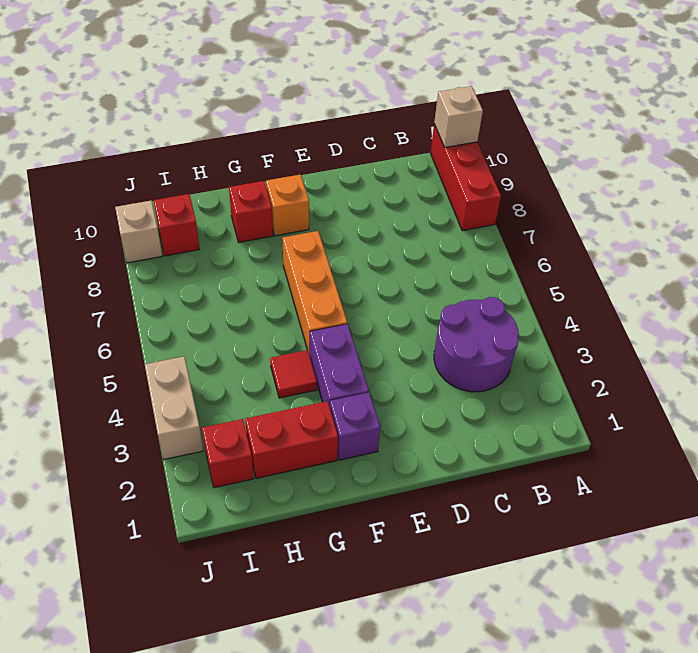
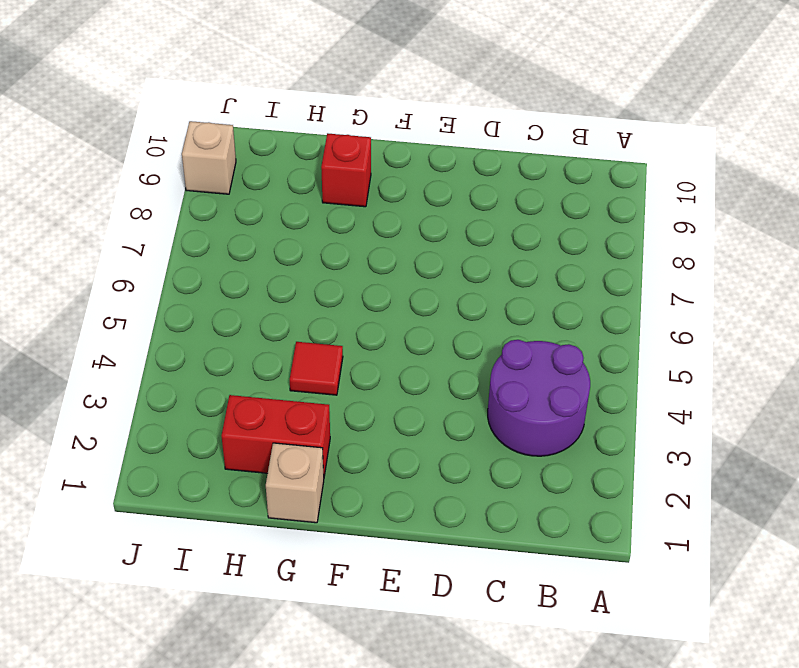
tan 1x1 brick [266,443,324,523] -> tan 1x1 brick moved to [434,86,483,147]
none -> red 1x3 brick [431,124,501,231]
none -> purple 1x1 brick [330,393,380,460]
none -> purple 1x2 brick [310,324,369,406]

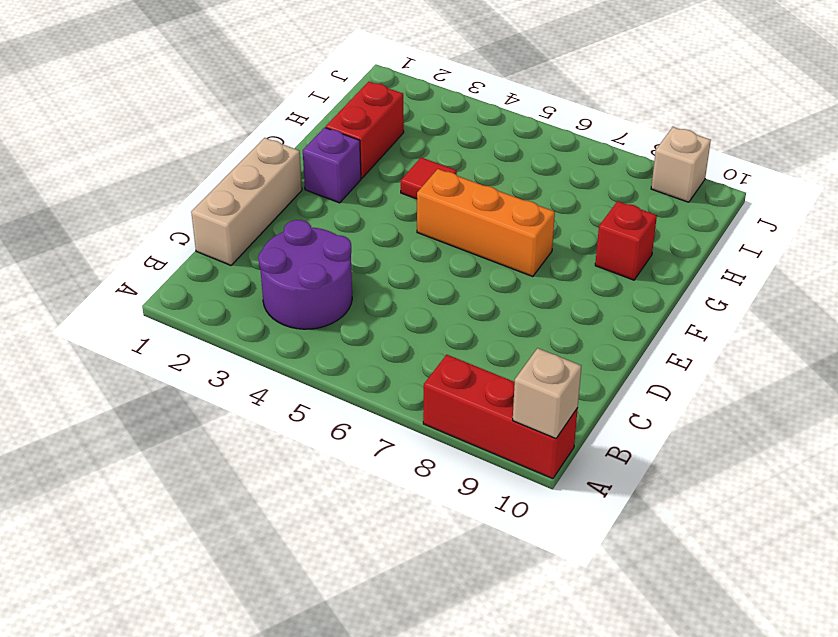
tan 1x3 brick [191,138,302,265] -> none
none -> purple 1x2 brick [310,324,369,406]
none -> orange 1x1 brick [266,174,309,236]
none -> red 1x1 brick [202,419,254,488]

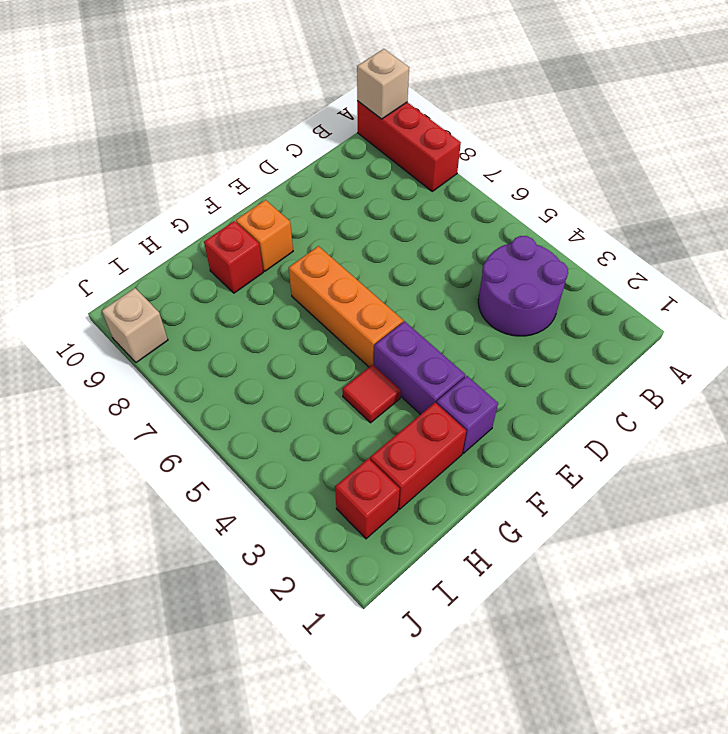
none -> red 1x1 brick [154,194,200,256]
none -> tan 1x2 brick [145,357,203,459]

